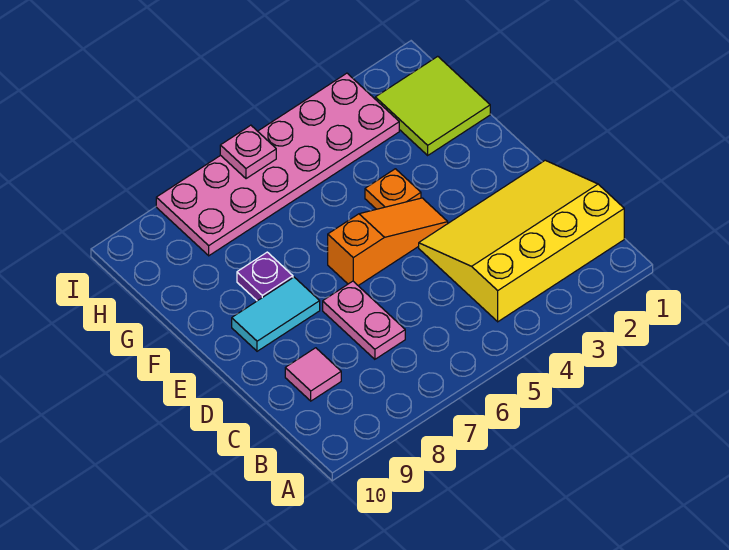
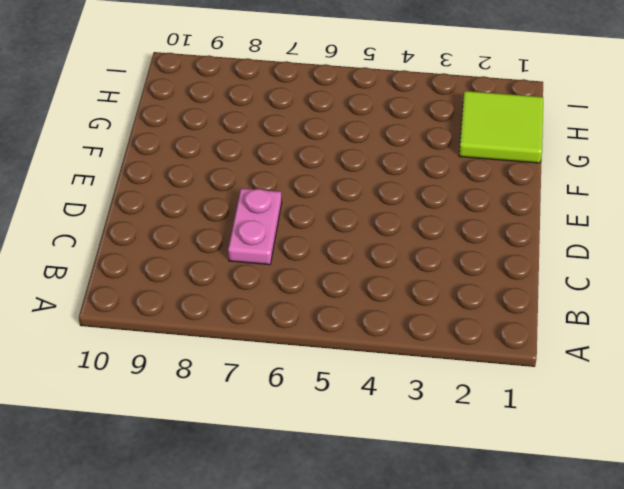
none -> yellow 3x4 slope [419,160,624,322]
none -> pink 1x1 tile [285,348,341,401]

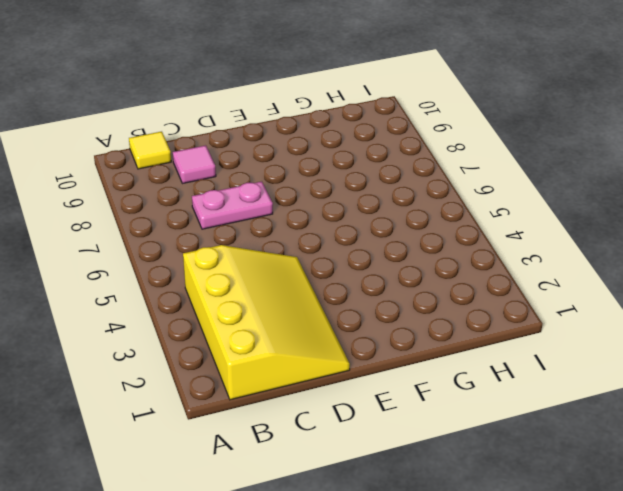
yellow 1x1 tile [129,132,171,169] -> none
none -> orange 1x3 slope [328,198,448,286]
none -> cyan 1x2 tile [232,277,320,351]

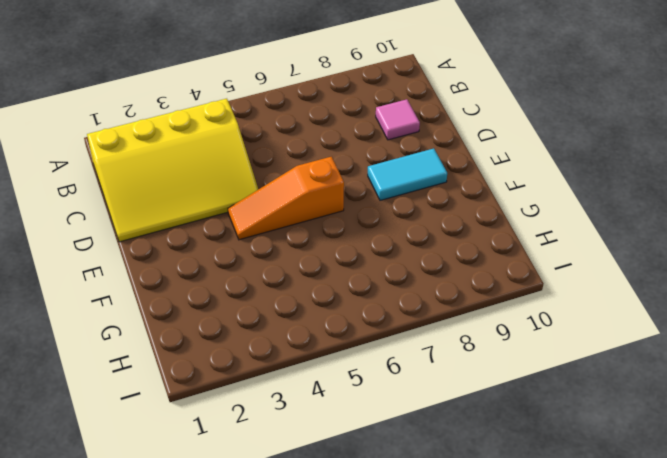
none -> pink 1x2 plate [323,281,405,359]
none -> orange 1x1 plate [365,169,421,209]

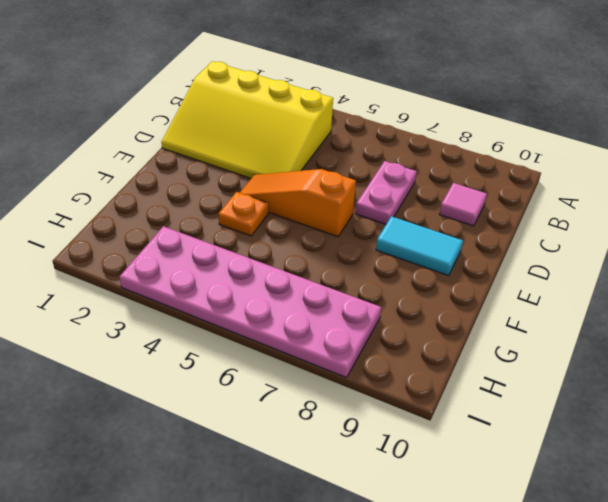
none -> purple 1x1 plate [237,252,293,301]
none -> lime 2x2 tile [375,56,490,155]

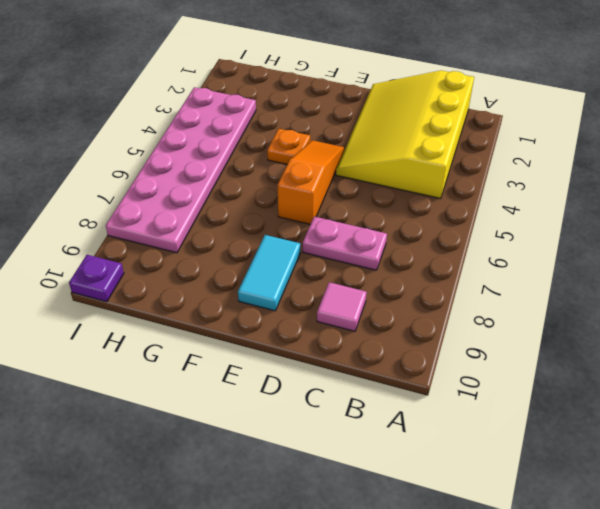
purple 1x1 plate [69,255,124,302] -> purple 1x1 plate moved to [237,252,293,301]
none -> lime 2x2 tile [375,56,490,155]
none -> pink 1x1 plate [220,125,276,179]

